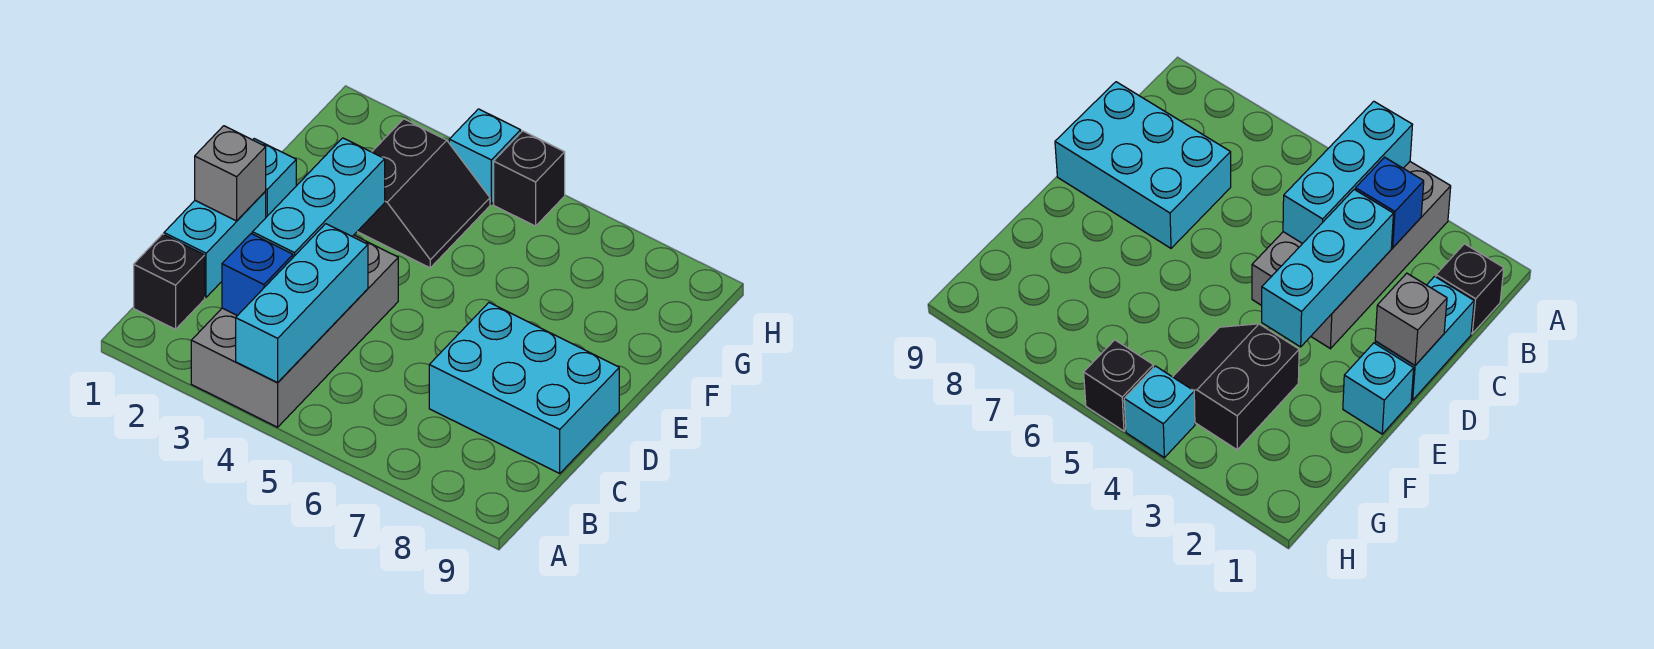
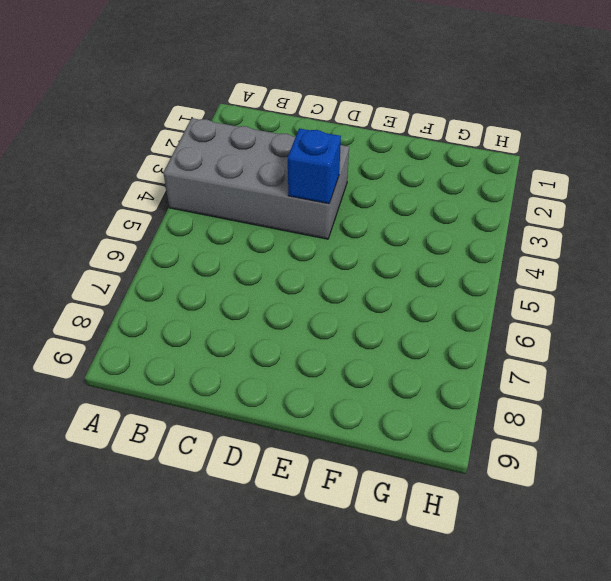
blue 1x1 brick [288,128,341,204] -> blue 1x1 brick moved to [222,234,293,316]
none -> black 1x1 brick [134,234,205,329]
none -> cyan 1x2 brick [164,191,266,297]
none -> cyan 2x3 brick [429,303,619,473]

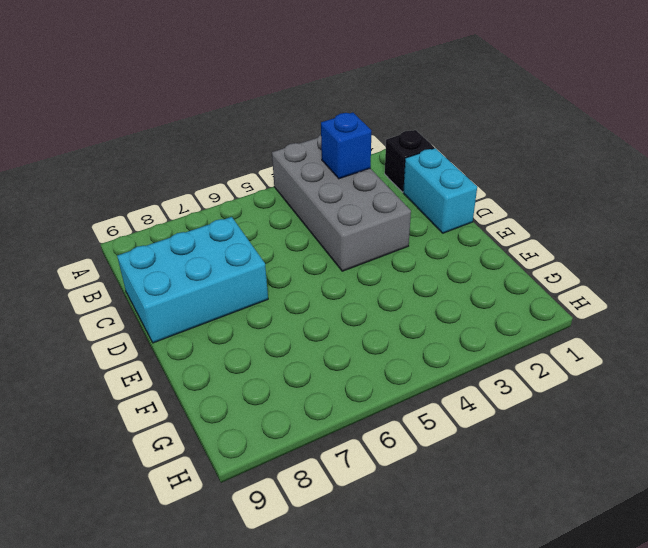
none -> cyan 1x1 brick [253,139,296,217]
none -> black 2x2 slope [357,119,490,268]
none -> cyan 1x1 brick [449,109,521,204]

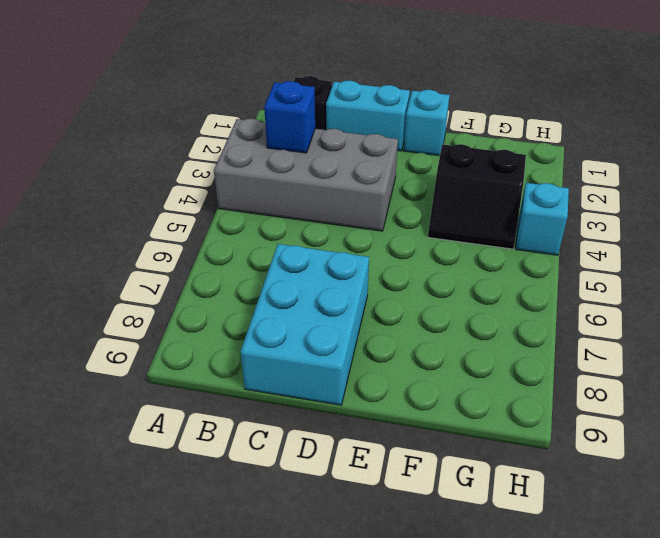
none -> black 1x1 brick [494,131,565,226]
none -> cyan 1x3 brick [236,224,368,382]
none -> cyan 1x3 brick [252,138,385,257]

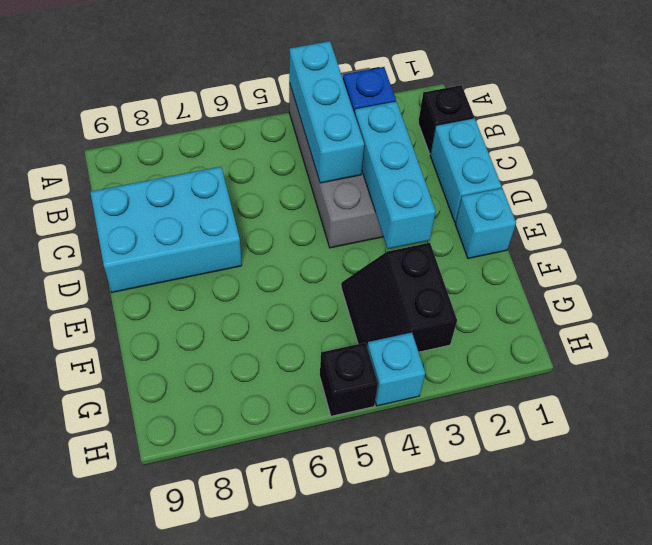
none -> grey 1x1 brick [195,126,266,221]

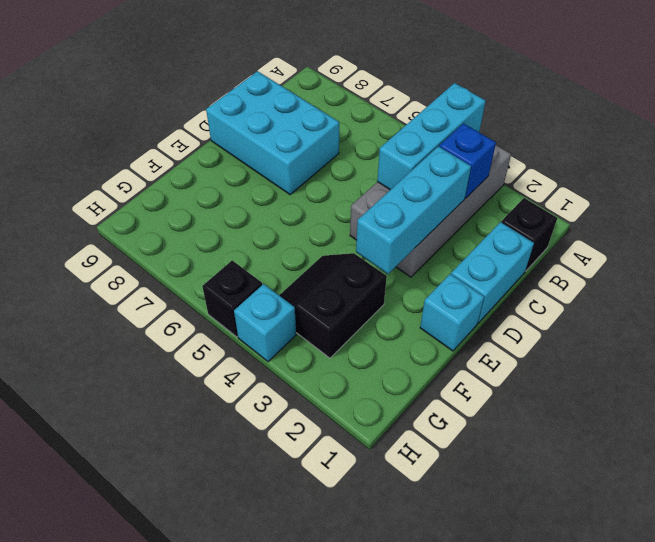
none -> grey 1x1 brick [195,126,266,221]

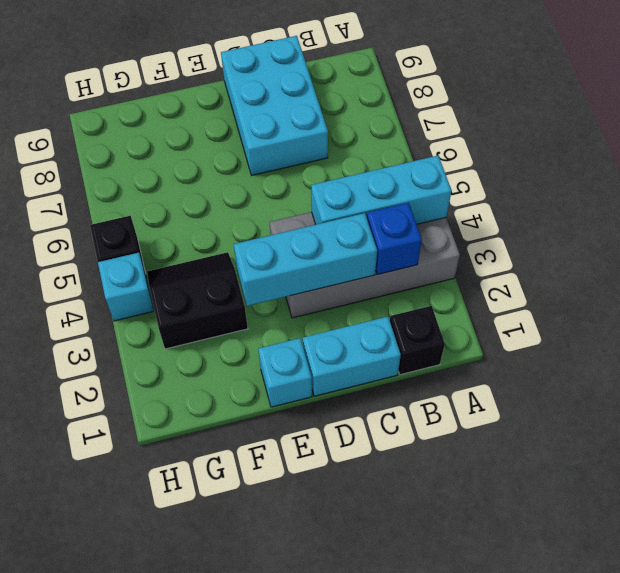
none -> grey 1x1 brick [195,126,266,221]

